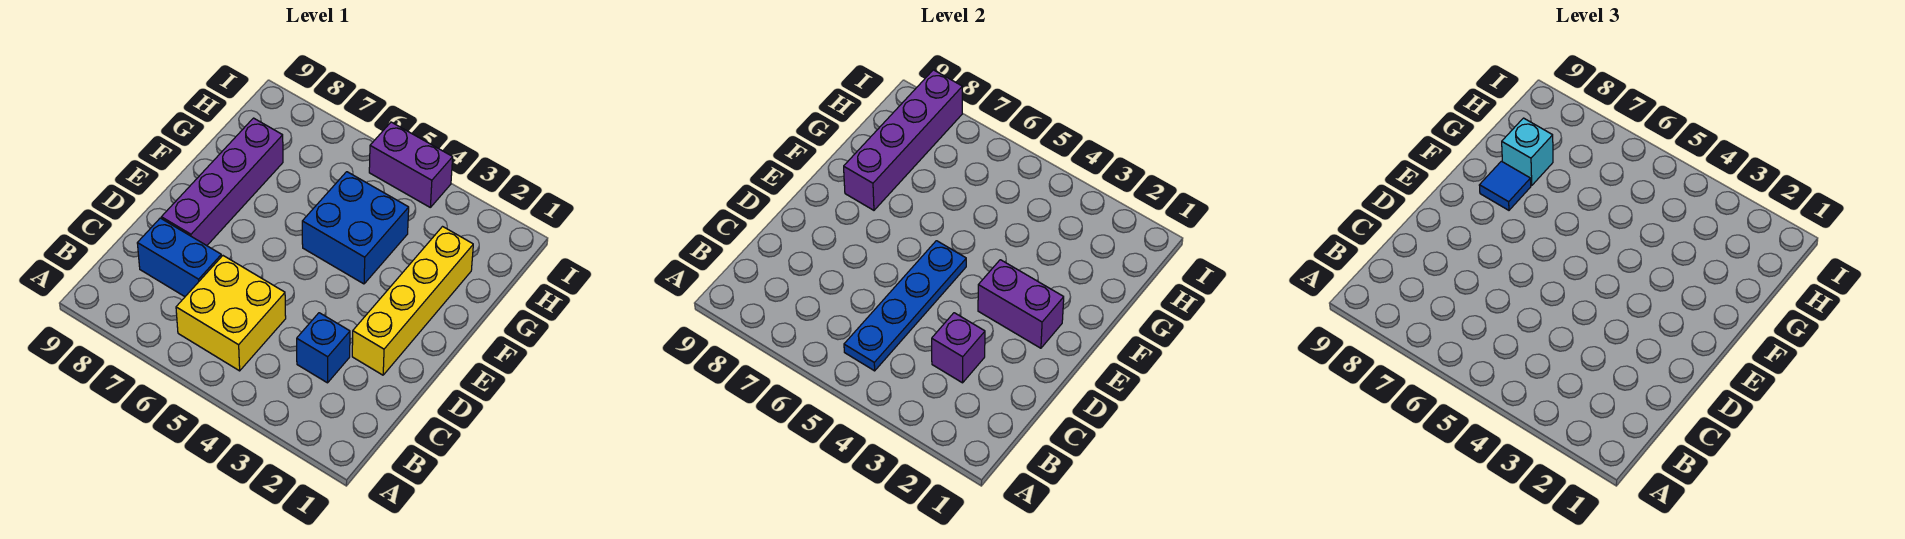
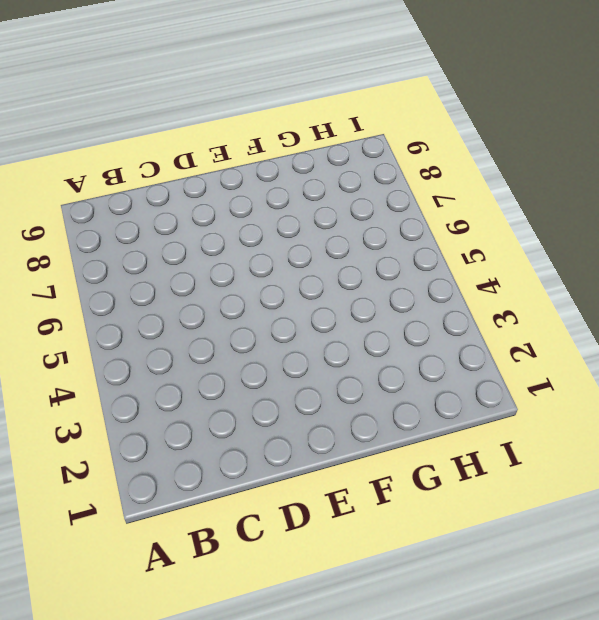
none -> yellow 2x2 brick [176,256,286,371]
none -> blue 1x1 brick [297,313,350,383]
none -> blue 1x2 brick [137,218,221,297]

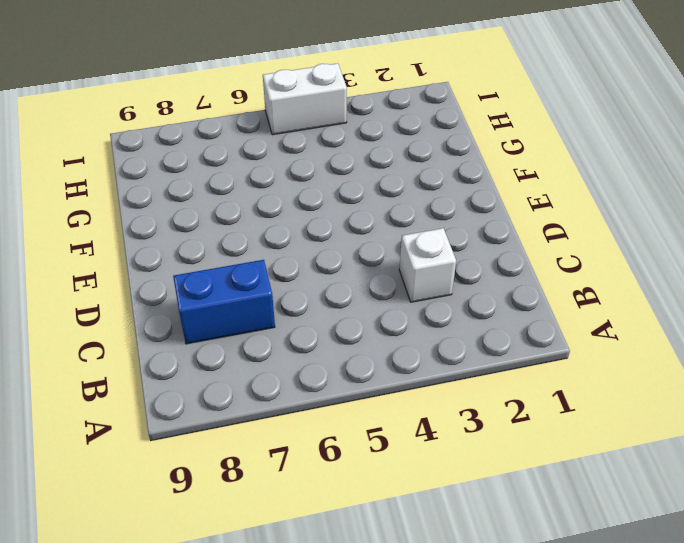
white 1x1 brick [399,228,456,302] -> blue 1x1 brick [297,313,350,383]
white 1x2 brick [263,63,347,135] -> purple 1x2 brick [369,122,453,207]
none -> yellow 2x2 brick [176,256,286,371]
none -> yellow 1x4 brick [352,227,473,375]
none -> purple 1x4 brick [161,118,283,246]

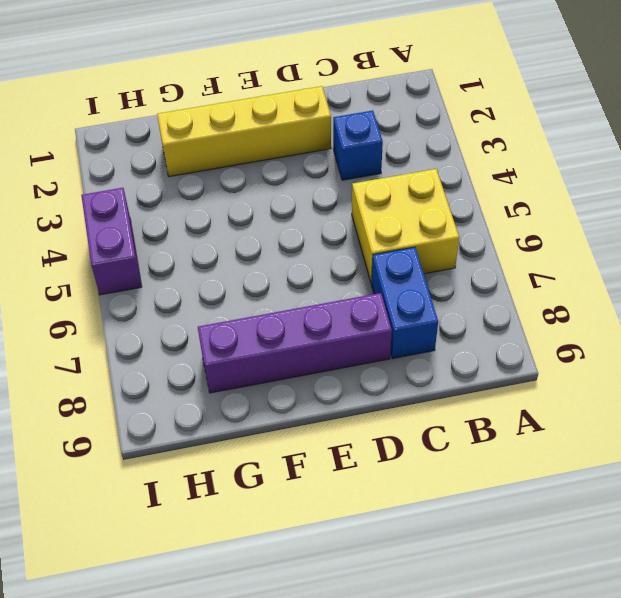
none -> blue 2x2 brick [302,172,409,284]
none -> blue 1x4 plate [844,241,966,371]
none -> purple 1x1 brick [932,313,985,383]

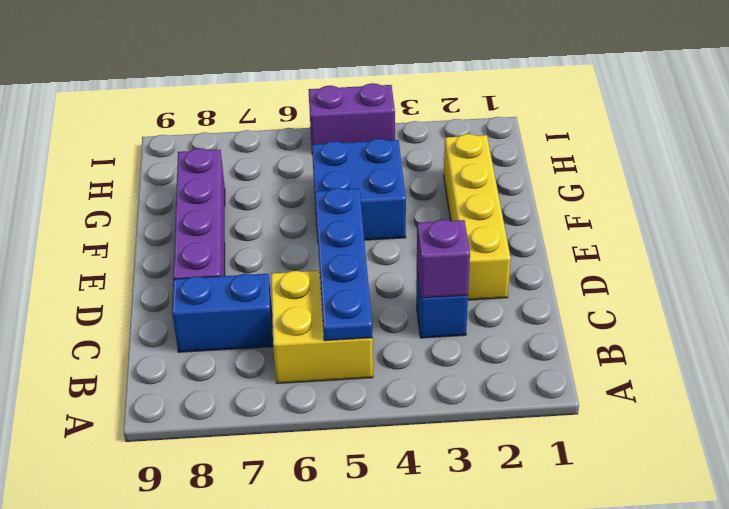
none -> purple 1x2 brick [978,260,1064,348]
none -> purple 1x4 brick [844,70,962,210]
none -> blue 1x1 tile [1479,161,1531,210]

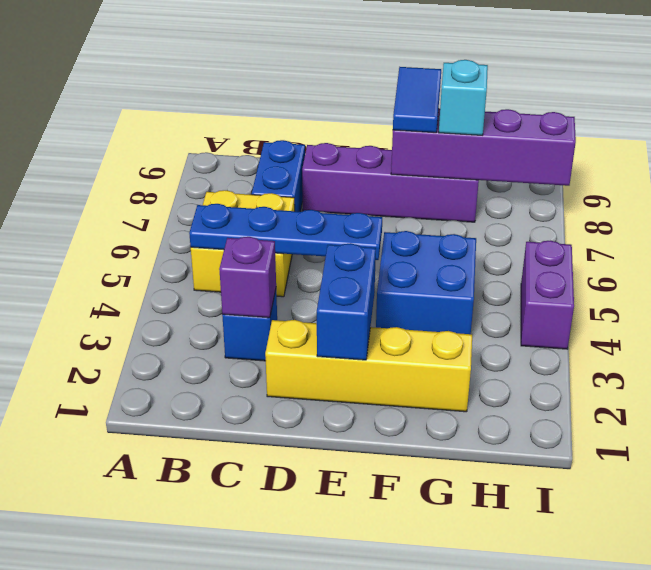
blue 1x2 brick [317,243,376,360] -> purple 1x2 brick [978,260,1064,348]
blue 1x2 tile [393,67,441,133] -> blue 1x1 tile [1479,161,1531,210]

